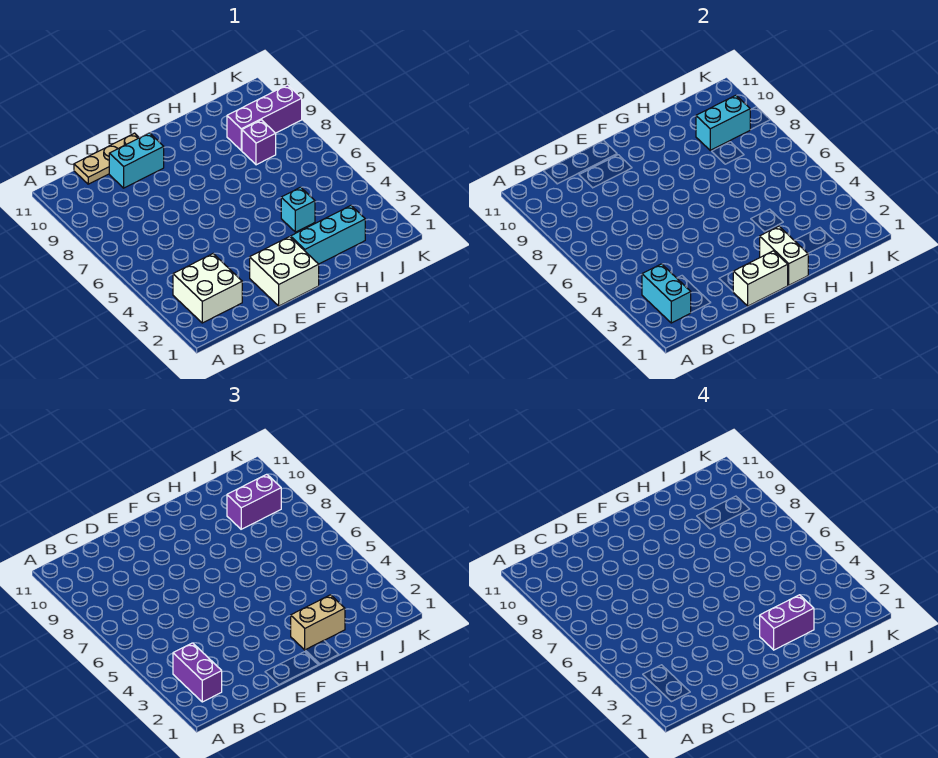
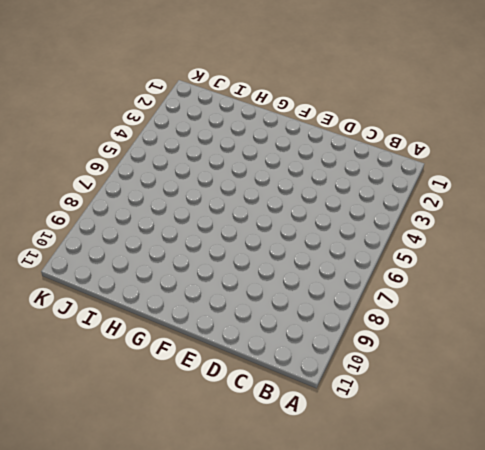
none -> white 2x2 brick [173,254,242,323]
none -> tan 1x3 plate [74,133,139,184]
none -> cyan 1x2 brick [109,133,164,188]

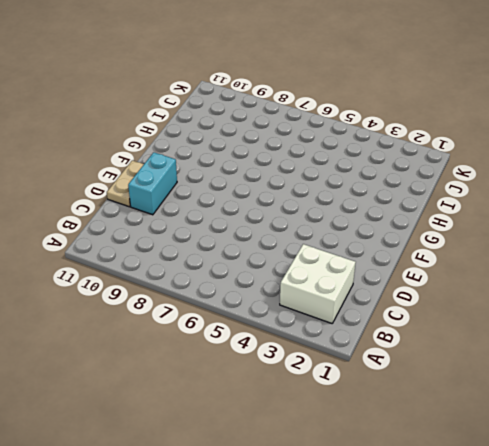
tan 1x2 plate [107,160,144,207] -> tan 1x3 plate [74,133,139,184]
none -> white 2x2 brick [250,237,319,306]
none -> cyan 1x3 brick [291,206,365,264]
none -> cyan 1x1 brick [281,187,315,232]

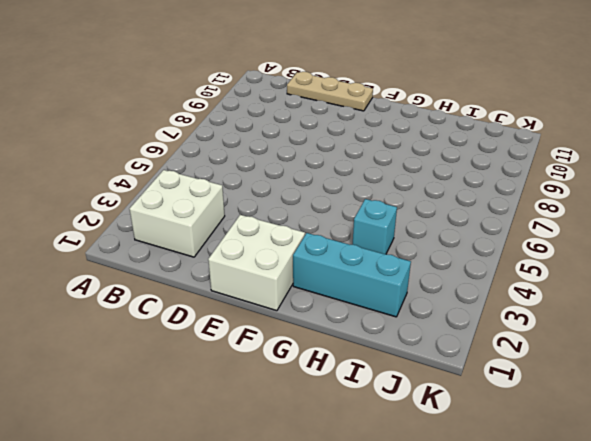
none -> cyan 1x2 brick [109,133,164,188]
none -> purple 1x1 brick [242,120,276,165]
none -> purple 1x3 brick [227,85,302,150]

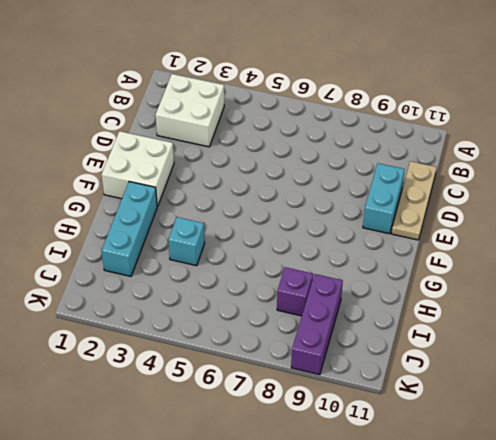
none -> cyan 1x2 brick [642,264,691,323]
none -> white 1x2 brick [733,251,788,306]
none -> white 1x2 brick [760,226,808,285]

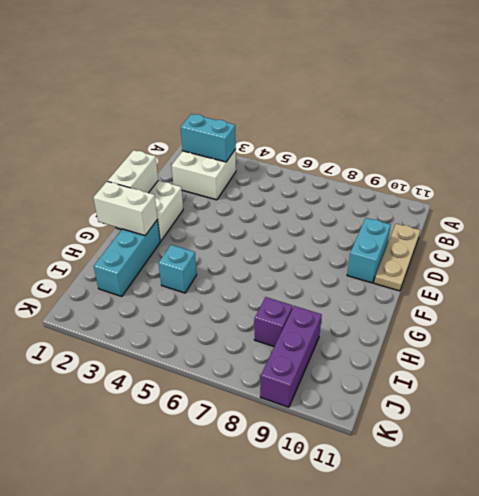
none -> cyan 1x2 brick [696,95,750,150]
none -> purple 1x2 brick [173,643,222,702]
none -> tan 1x2 brick [291,595,345,650]

